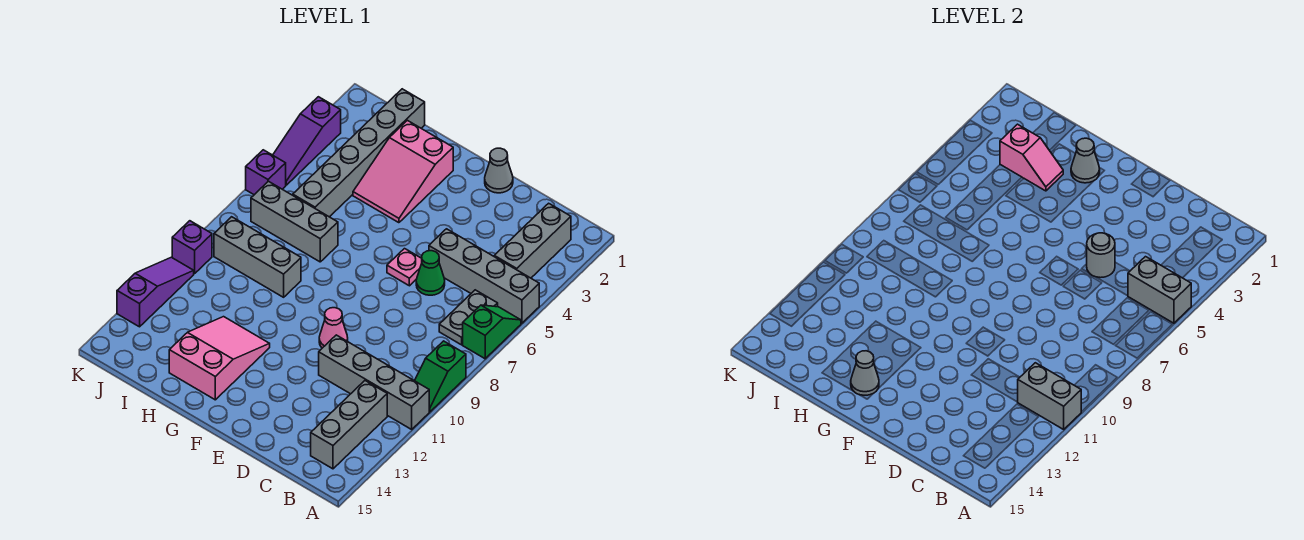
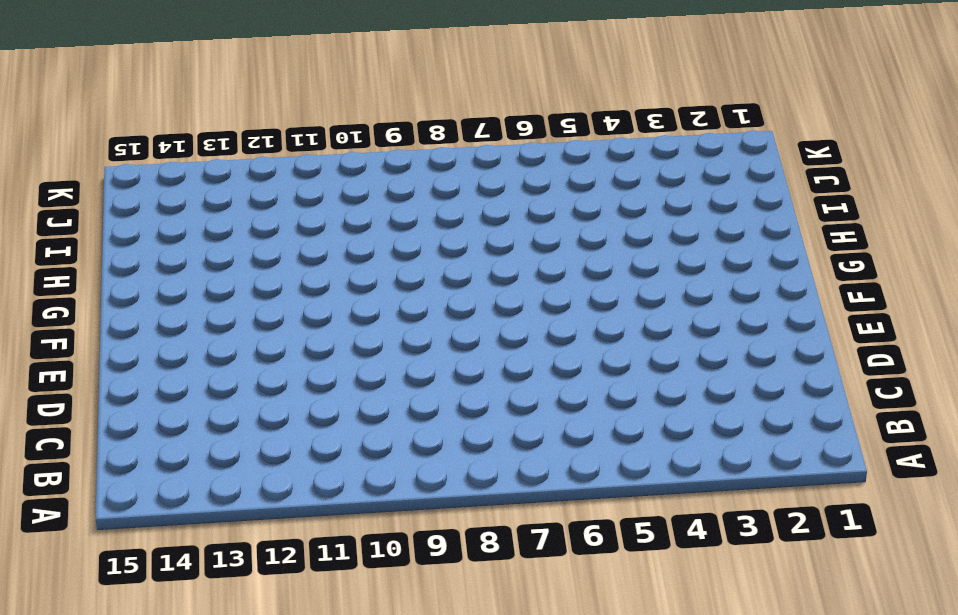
none -> grey 1x4 brick [429,229,539,323]
none -> green 1x2 slope [463,305,521,359]
none -> green 1x2 slope [415,341,466,412]

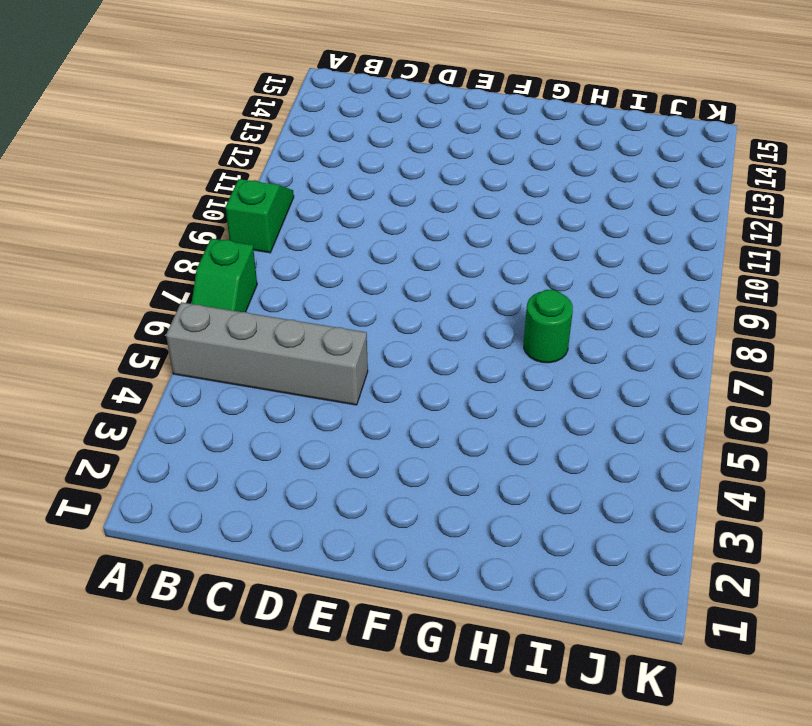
green 1x1 round brick [524,290,573,363] -> grey 1x3 brick [251,181,338,262]
none -> grey 1x4 brick [319,335,429,429]
none -> grey 1x3 brick [494,203,571,278]
none -> grey 1x2 plate [439,290,498,345]

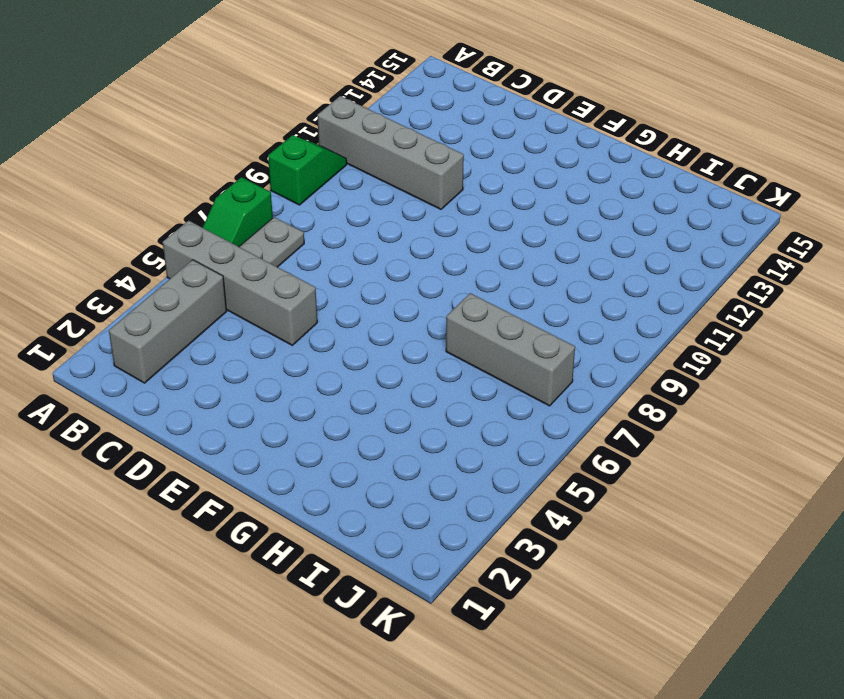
none -> grey 1x3 brick [311,381,387,469]
none -> green 1x1 cone [416,251,445,295]
none -> grey 1x1 cone [485,148,513,193]

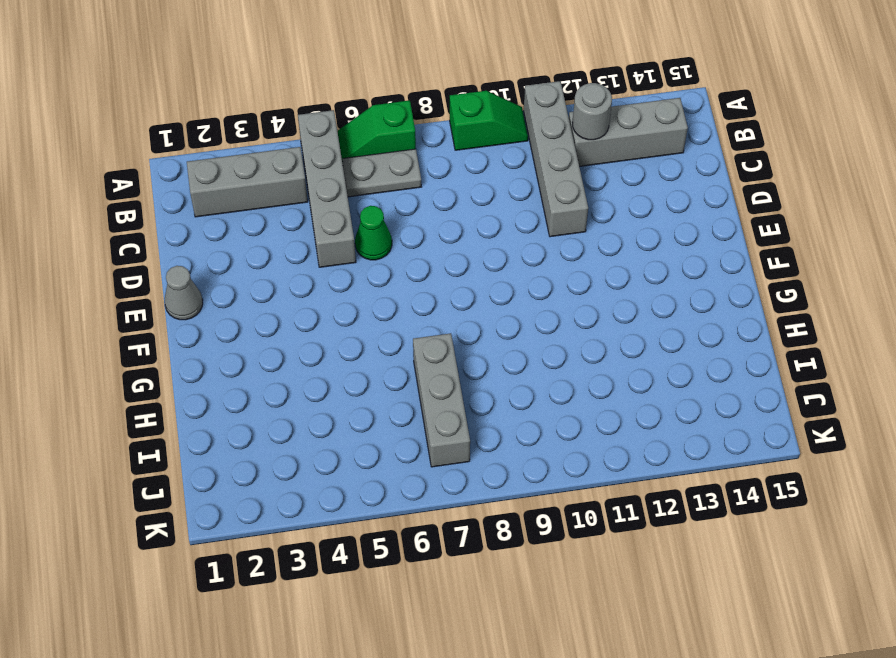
grey 1x1 round brick [572,83,612,140] -> grey 1x1 round brick moved to [1087,233,1115,278]
none -> pink 1x1 plate [387,249,422,286]
none -> pink 1x1 cone [319,308,348,348]
none -> pink 2x3 slope [353,120,453,223]

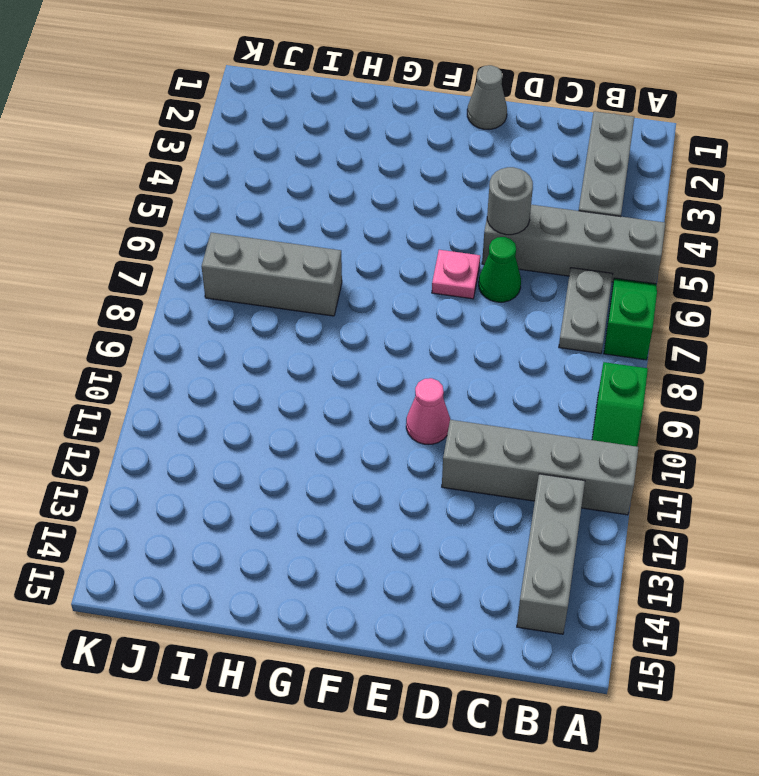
none -> pink 2x3 slope [353,120,453,223]
none -> pink 2x3 slope [169,317,270,400]
none -> grey 1x3 brick [214,217,301,297]

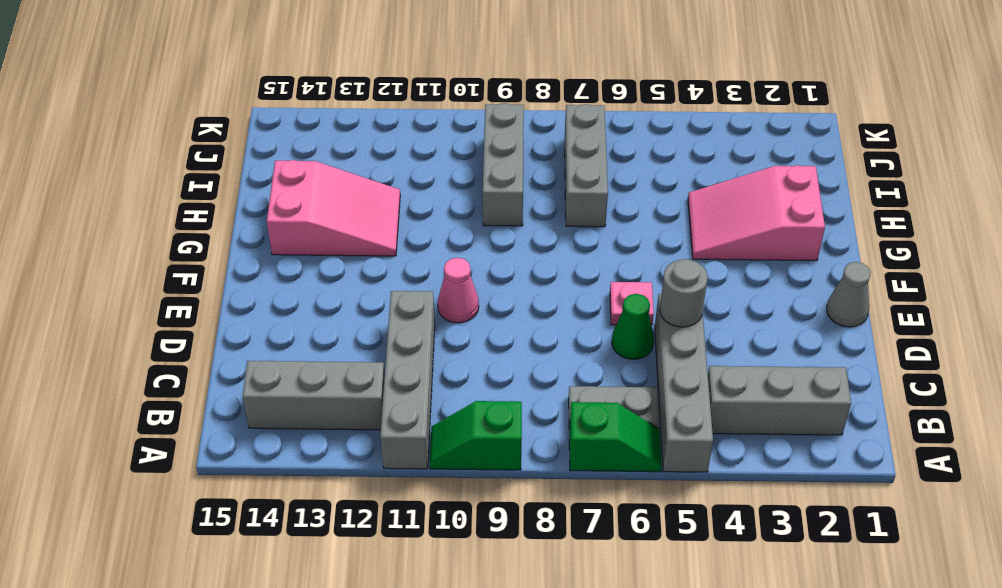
none -> grey 1x6 brick [293,89,425,217]
none -> purple 1x3 slope [273,97,341,185]
none -> purple 1x1 brick [246,150,286,195]

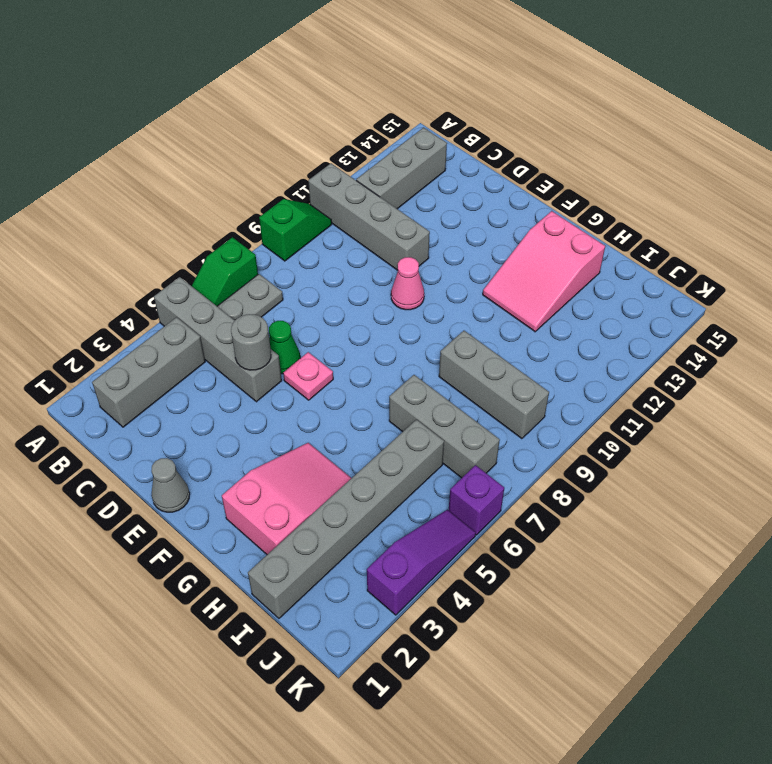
none -> purple 1x1 brick [172,221,212,274]
none -> purple 1x3 slope [117,257,194,327]
none -> grey 1x2 brick [1128,257,1191,323]

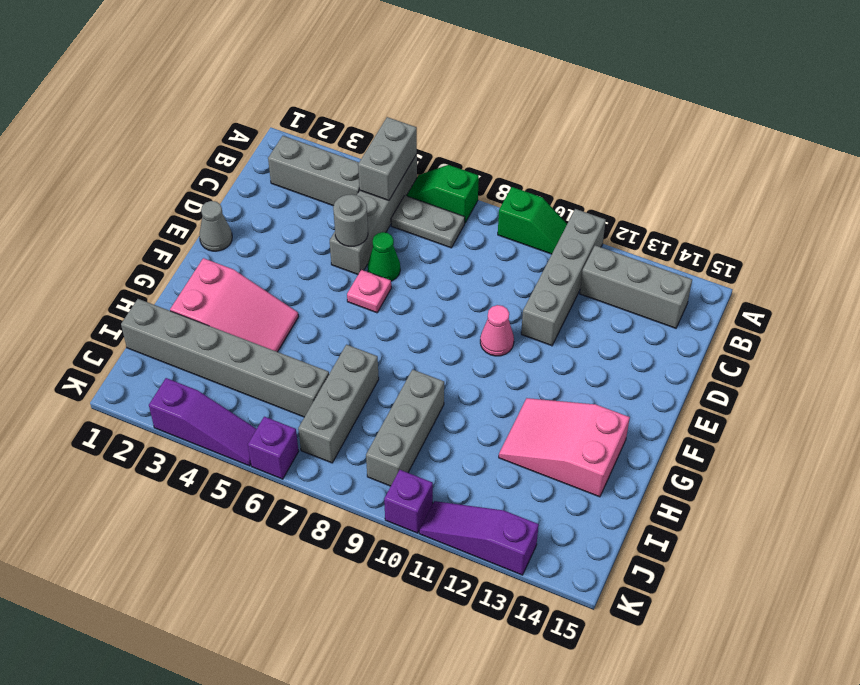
none -> grey 1x2 brick [1018,363,1081,429]
none -> grey 1x1 cone [1071,138,1100,183]
none -> grey 1x1 cone [851,351,879,395]

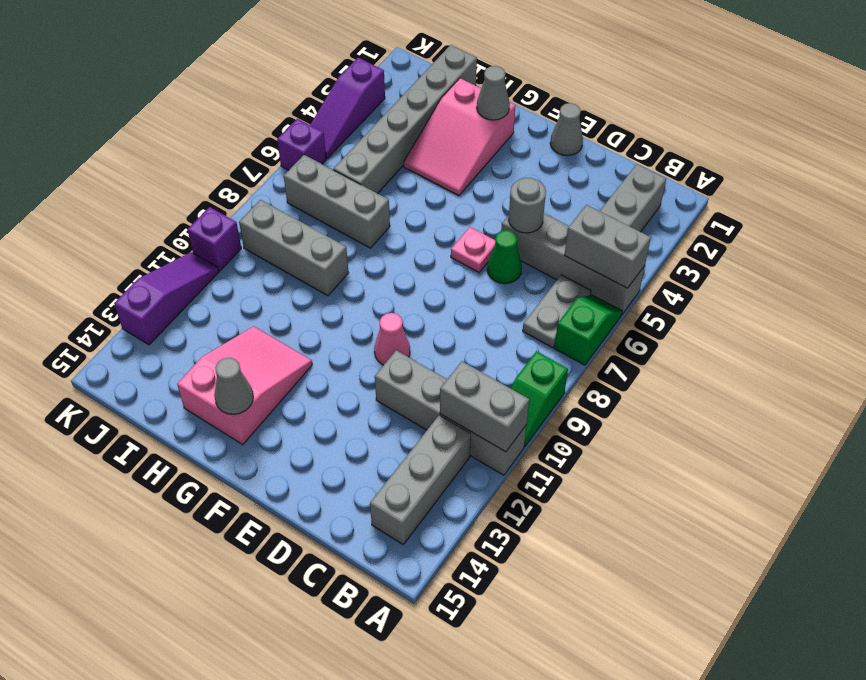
none -> pink 1x2 slope [1000,124,1063,191]

